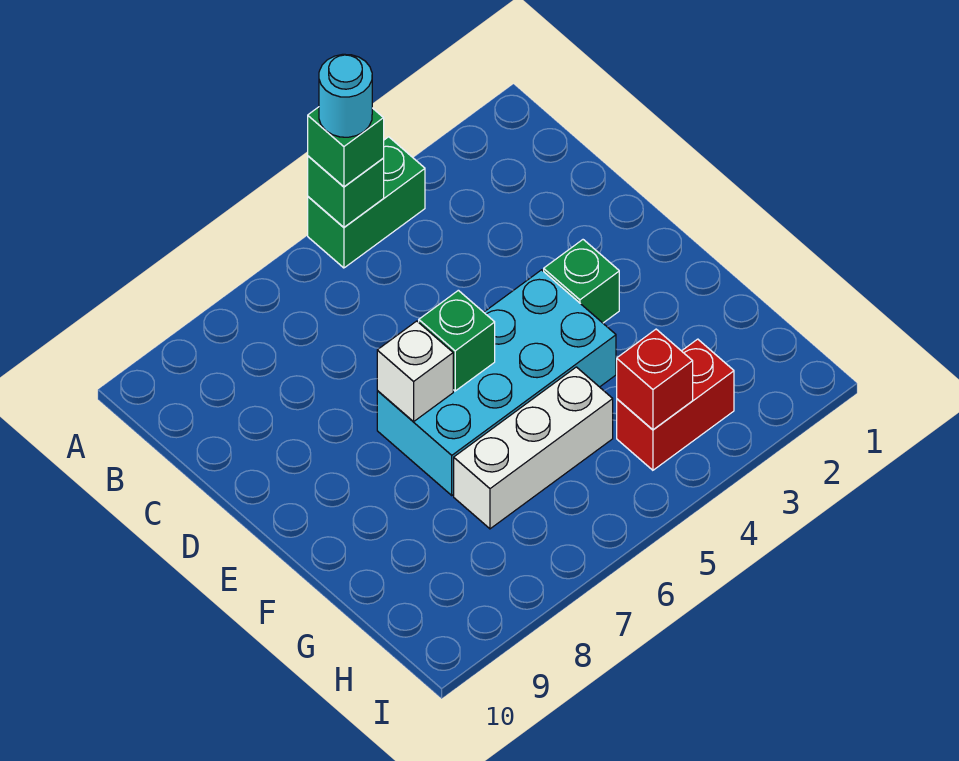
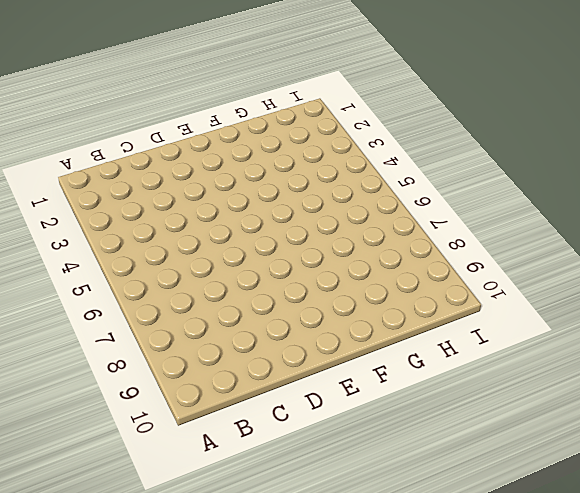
none -> green 1x2 brick [308,137,425,268]
none -> green 1x1 brick [544,240,619,323]

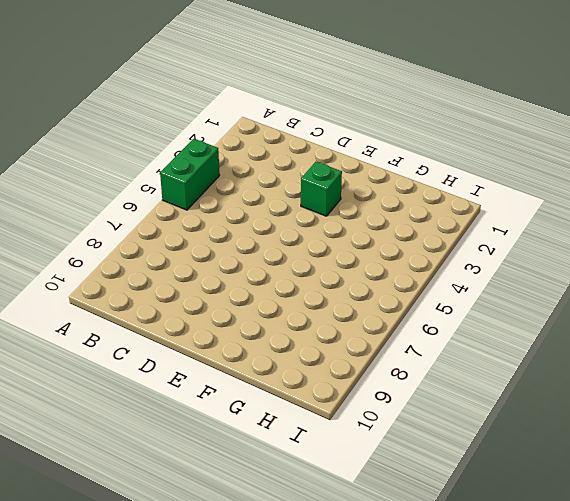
none -> cyan 2x4 brick [377,270,616,495]
none -> white 1x3 brick [454,367,613,529]

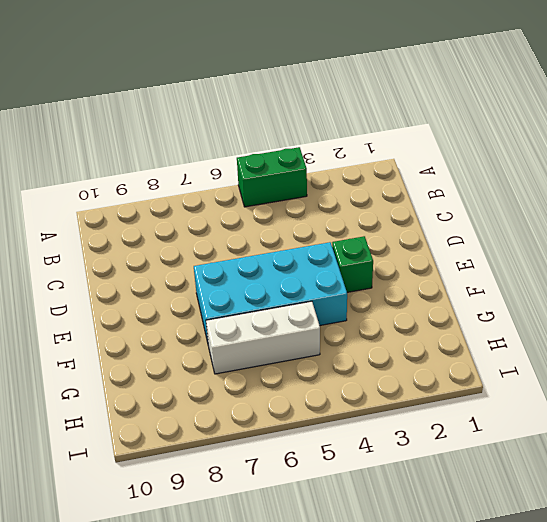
none -> red 1x2 brick [617,339,734,470]
none -> green 1x1 brick [308,156,384,227]

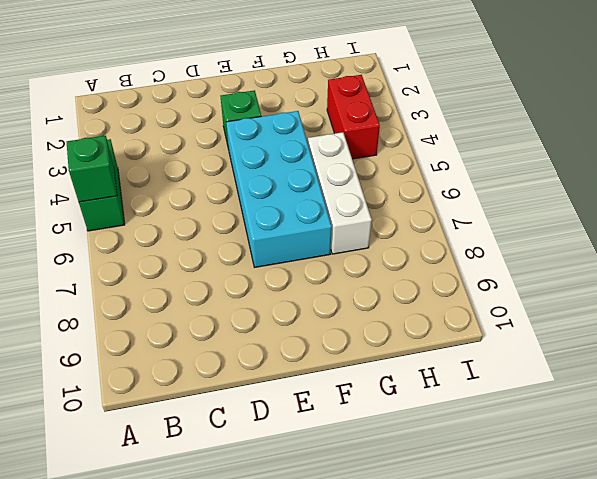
none -> green 1x1 brick [419,290,495,391]
none -> white 1x1 brick [377,321,453,422]

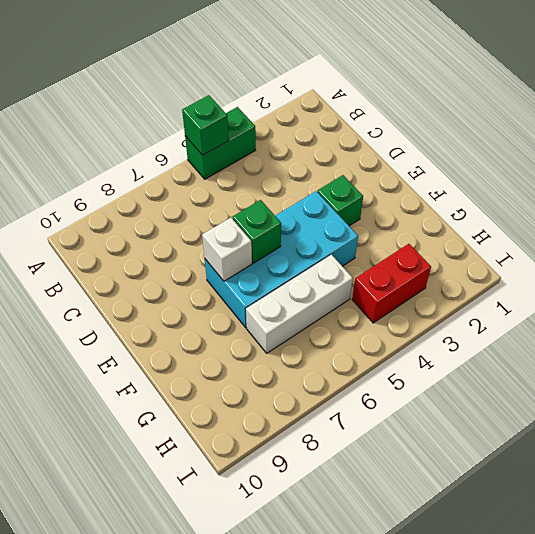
none -> red 1x1 brick [617,329,693,430]
none -> green 1x1 brick [308,107,384,187]

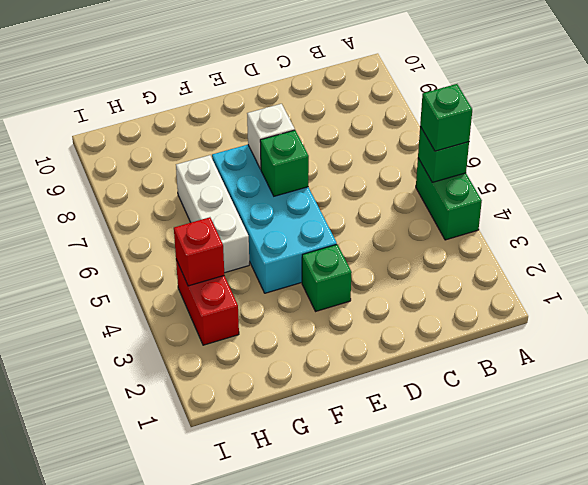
none -> cyan 1x1 round brick [319,54,372,137]

